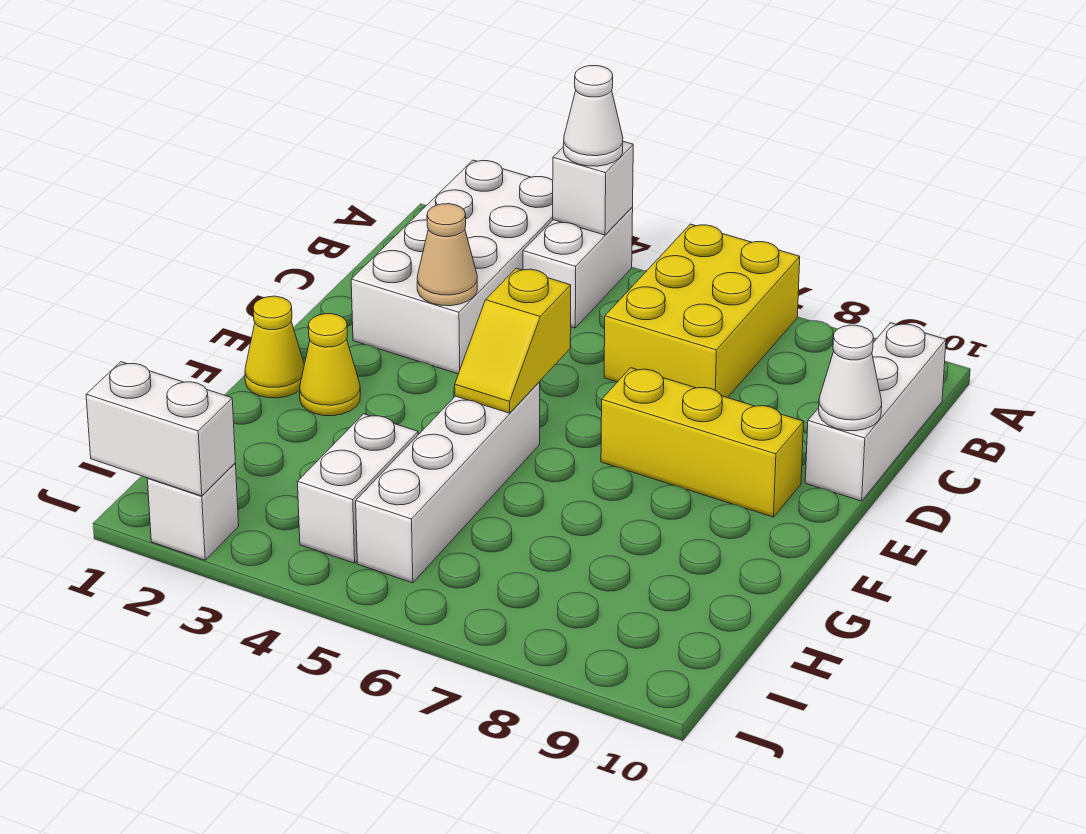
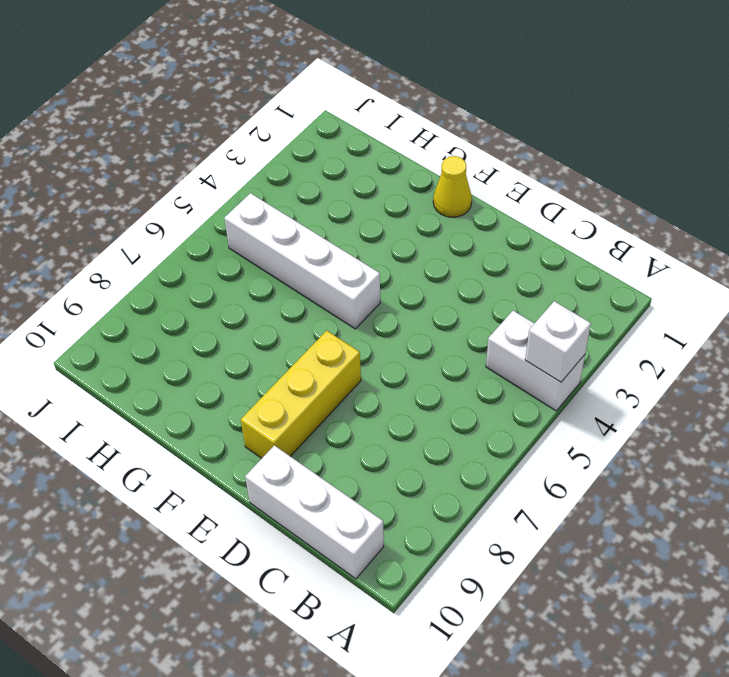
none -> white 2x4 brick [351,160,553,374]
none -> yellow 2x3 brick [604,224,800,398]
none -> yellow 1x1 cone [300,314,360,416]

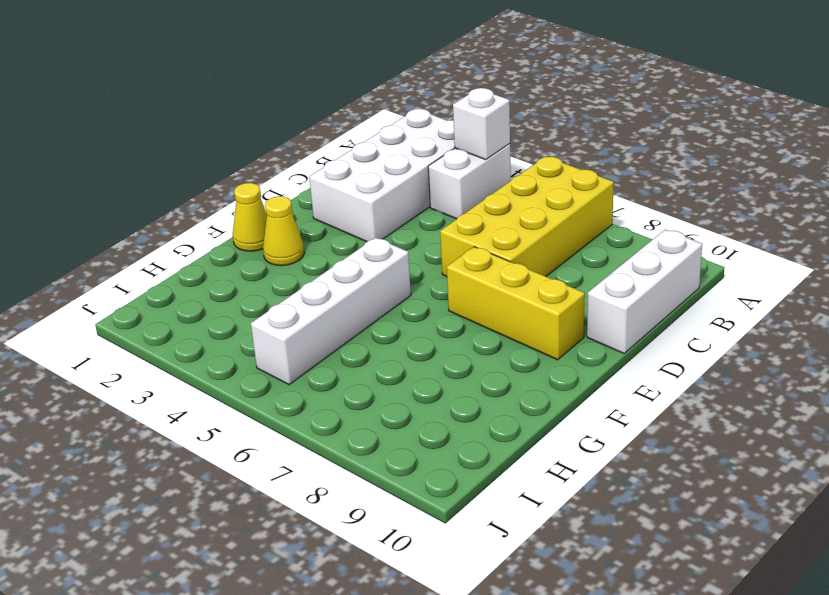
yellow 2x4 brick [440,157,614,276] -> yellow 2x3 brick [604,224,800,398]
none -> white 1x2 brick [298,414,418,563]
none -> white 1x1 brick [147,463,239,560]
none -> tan 1x1 cone [417,204,477,306]

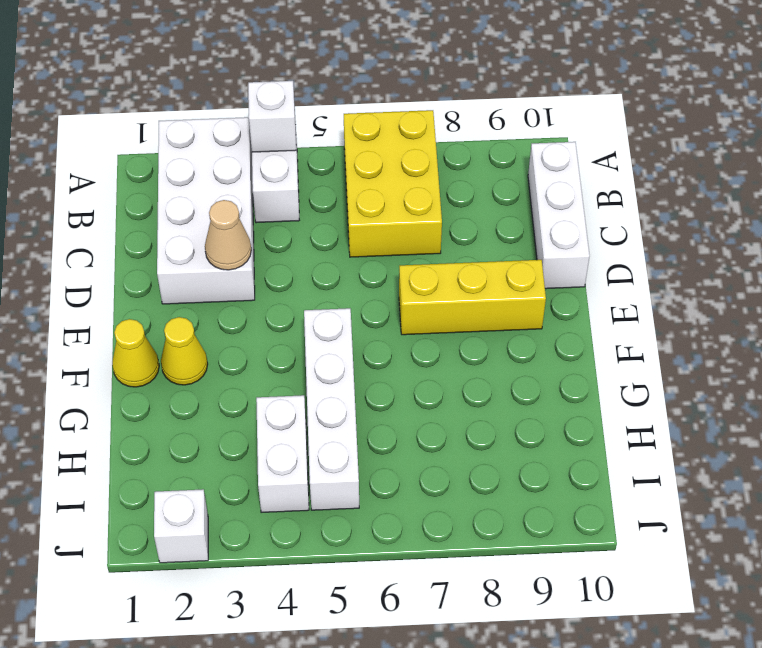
none -> white 1x1 cone [819,325,882,431]
none -> yellow 1x2 slope [455,268,571,413]
none -> white 1x2 brick [86,362,235,496]

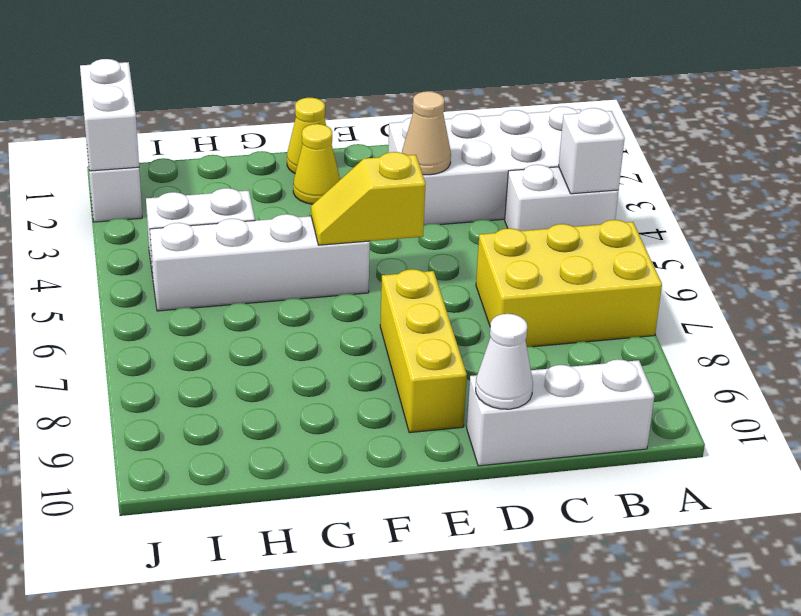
none -> white 1x1 cone [564,66,623,166]

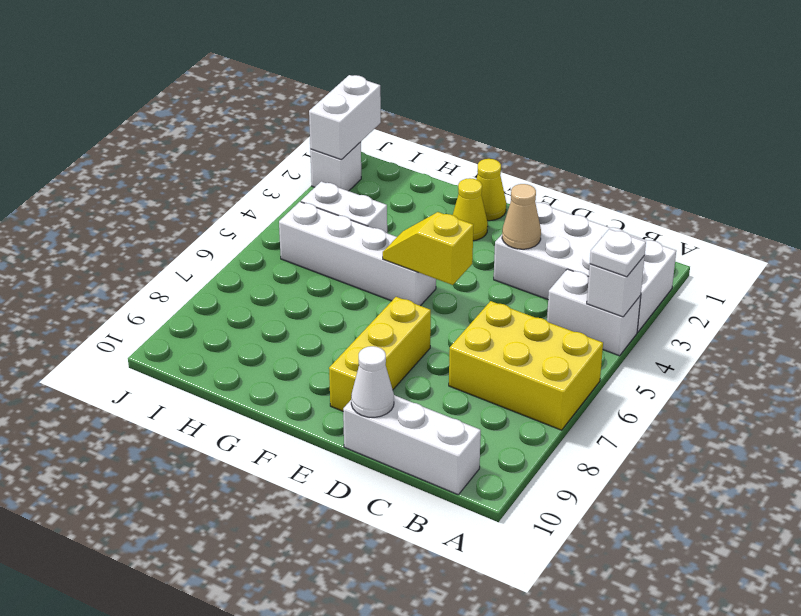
white 1x1 plate [590,229,646,277] -> white 1x1 cone [564,66,623,166]

